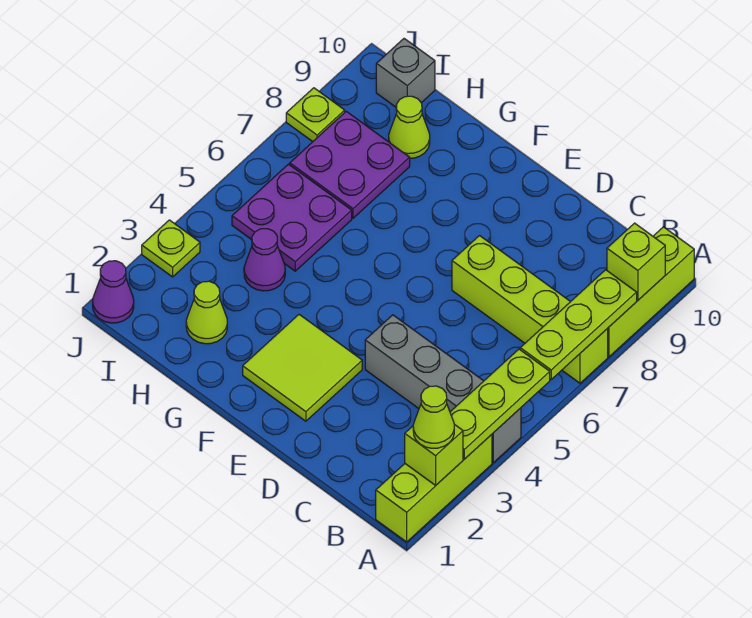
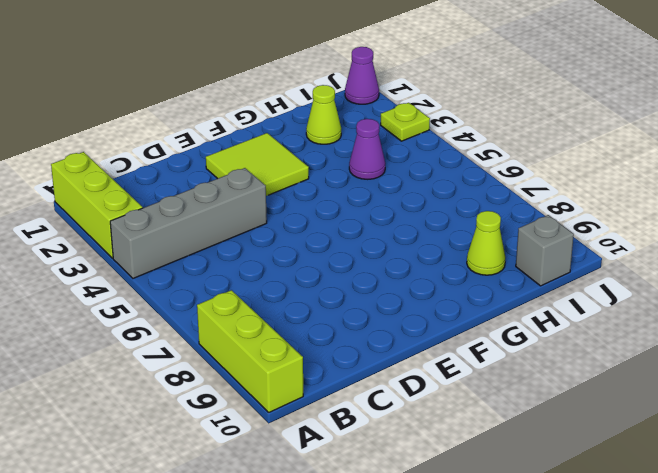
none -> lime 1x4 brick [452,236,608,383]
none -> purple 2x2 plate [232,164,352,271]
none -> purple 2x2 plate [290,111,410,218]

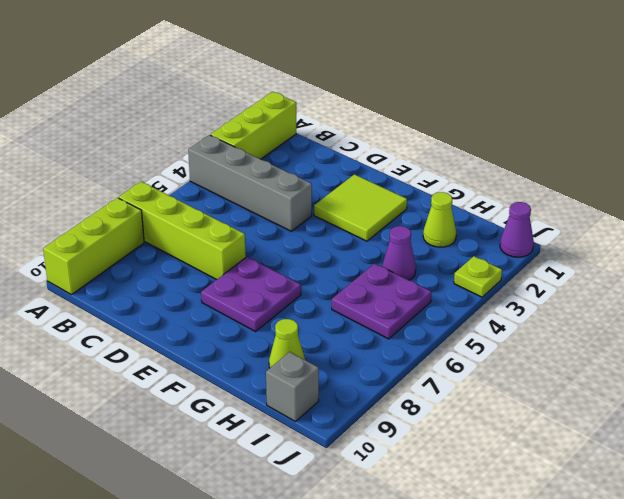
purple 2x2 plate [201,257,301,331] -> purple 2x2 plate moved to [290,111,410,218]
none -> lime 1x1 plate [286,88,345,142]
none -> lime 1x1 brick [405,424,463,485]
none -> lime 1x3 plate [450,349,550,459]

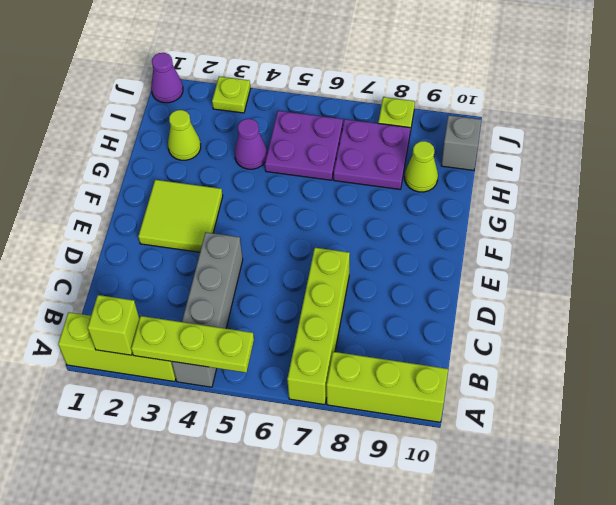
none -> lime 1x3 plate [520,270,637,379]
none -> lime 1x1 brick [607,223,665,300]
none -> lime 1x1 cone [413,386,454,448]

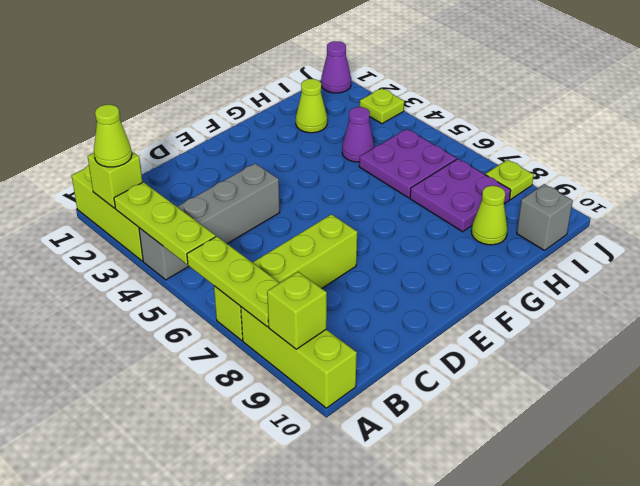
none -> lime 2x2 tile [243,315,362,421]

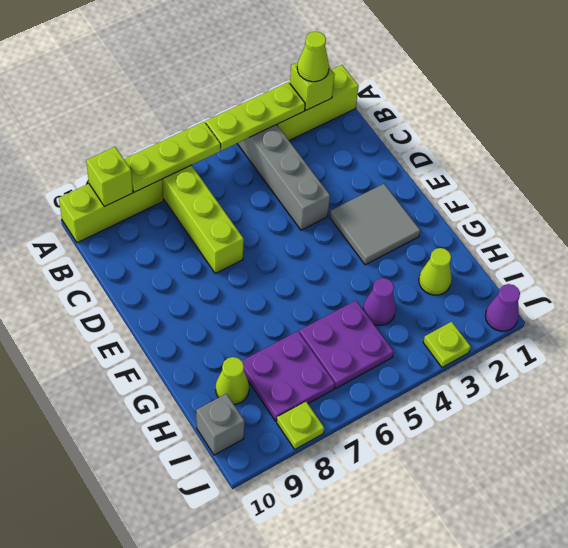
grey 2x2 tile [330,184,420,265] -> lime 2x2 tile [243,315,362,421]

